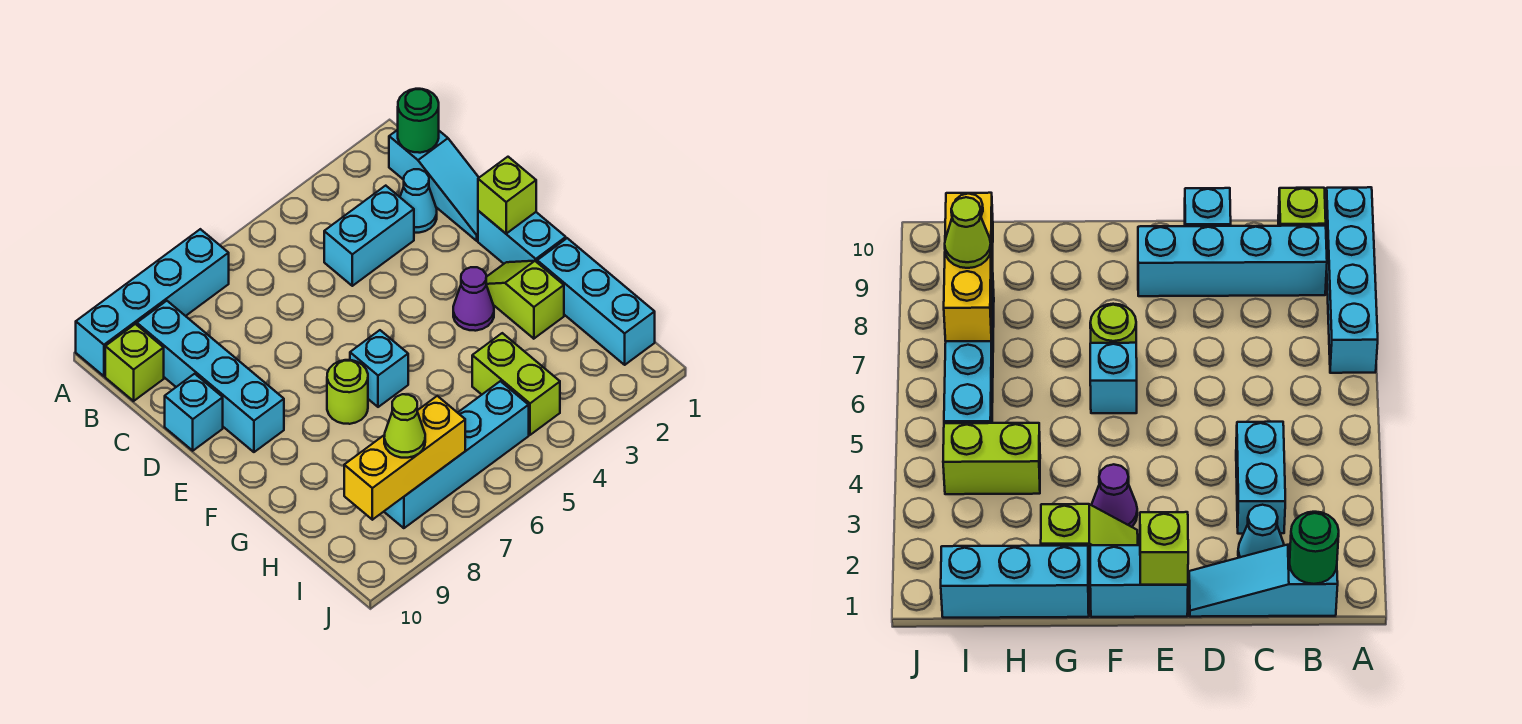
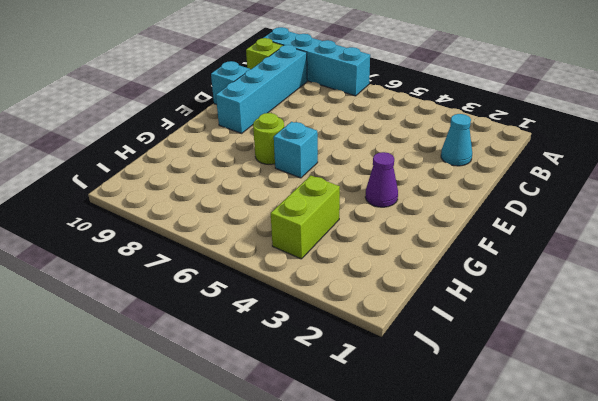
none -> cyan 1x3 slope [389,130,479,241]
none -> cyan 1x2 brick [324,186,414,286]
none -> cyan 1x2 brick [478,211,566,264]

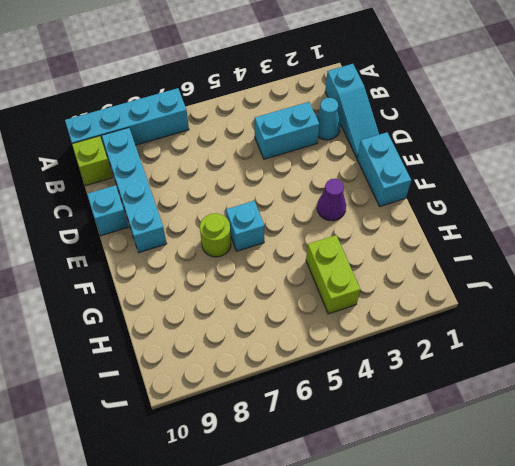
none -> lime 1x2 slope [486,261,564,339]
none -> cyan 1x3 brick [537,238,655,365]
none -> cyan 1x4 brick [384,381,529,528]

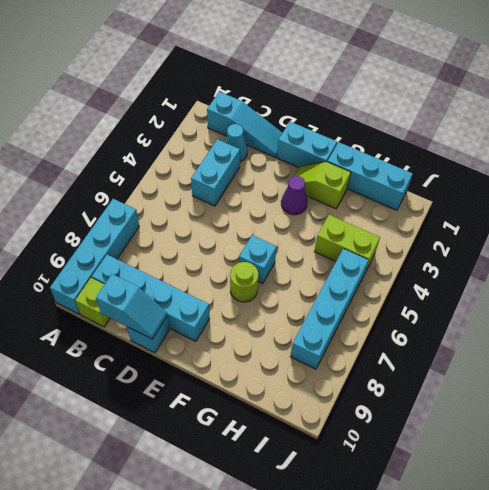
cyan 1x2 slope [96,274,167,339] -> none
none -> green 1x1 round brick [398,89,439,153]
none -> lime 1x1 brick [478,157,536,234]
none -> yellow 1x3 brick [344,396,465,520]

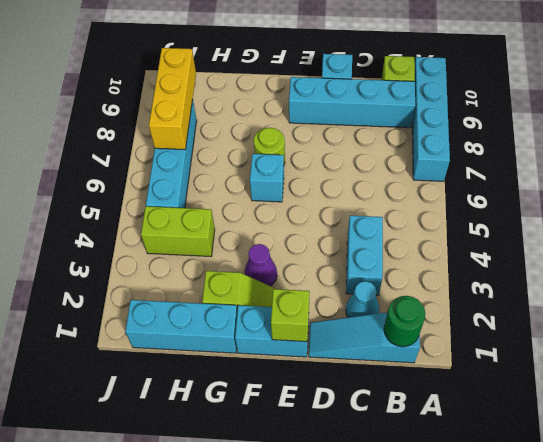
none -> lime 1x1 cone [384,394,425,458]

